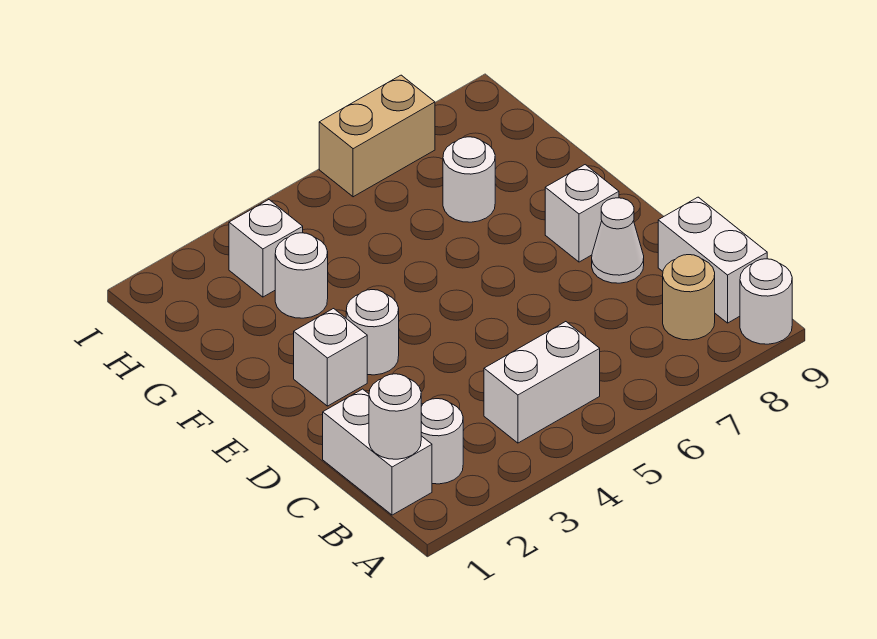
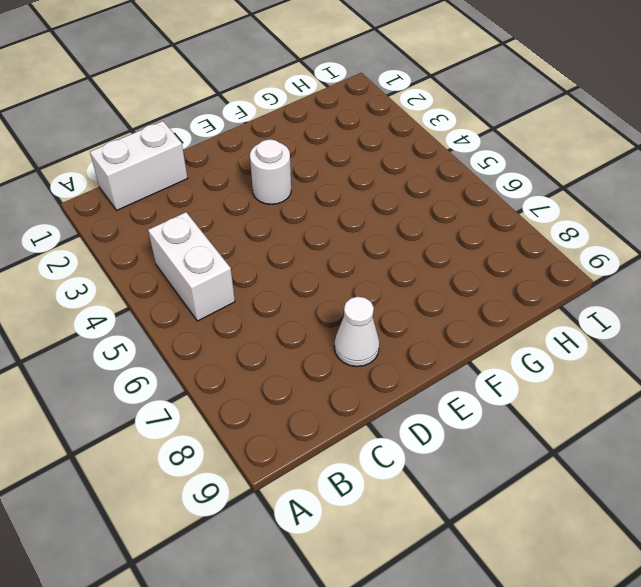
none -> white 1x1 round brick [740,259,792,344]
none -> white 1x1 round brick [421,399,463,484]
none -> tan 1x1 round brick [663,255,715,340]

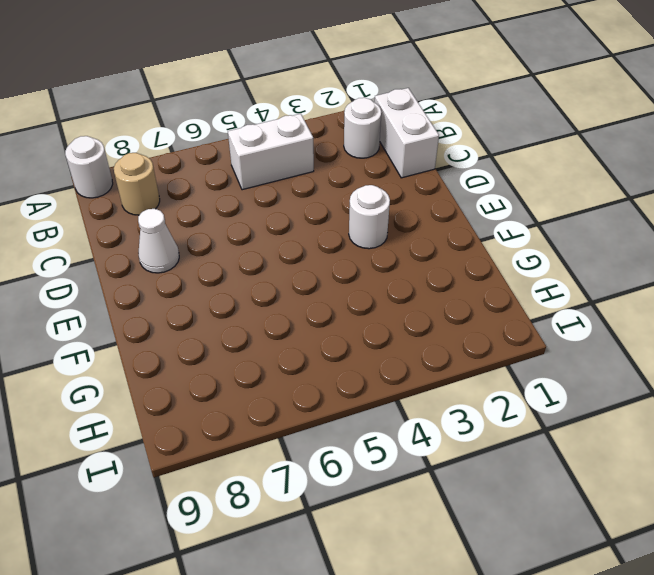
none -> white 1x2 brick [658,197,767,323]
none -> white 1x1 brick [294,309,367,406]
none -> white 1x1 brick [545,165,619,262]

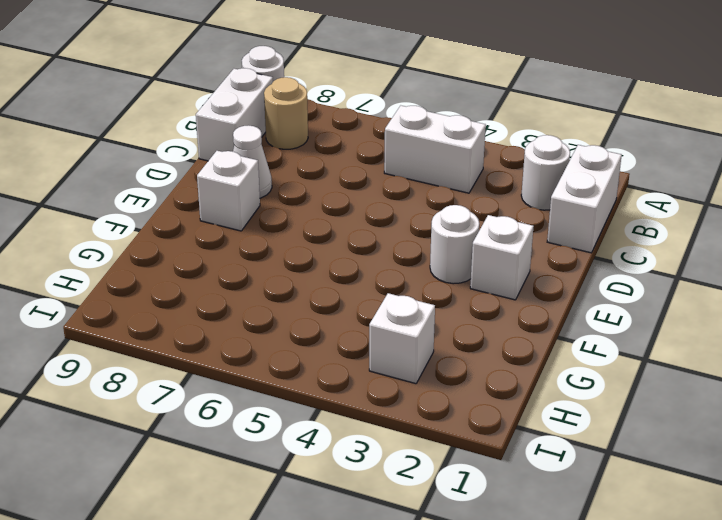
none -> white 1x1 round brick [275,233,328,318]
none -> white 1x1 round brick [443,137,495,222]
none -> tan 1x2 brick [319,75,435,197]

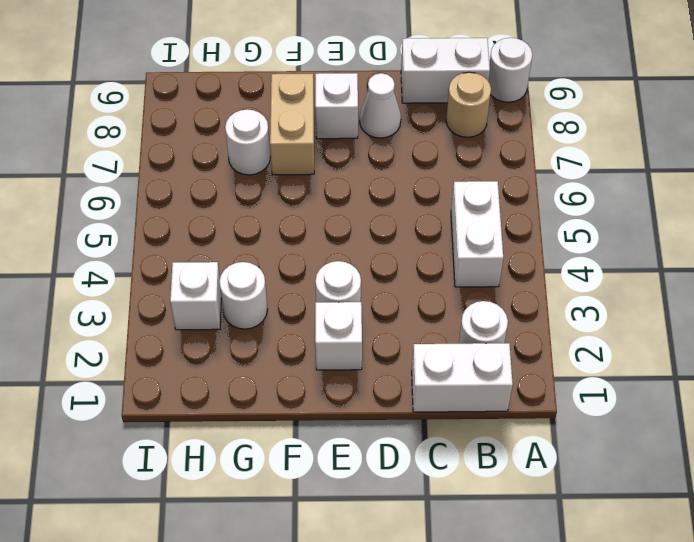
tan 1x2 brick [270,74,314,175] -> tan 1x2 brick moved to [319,75,435,197]
none -> white 1x1 round brick [369,374,421,459]

